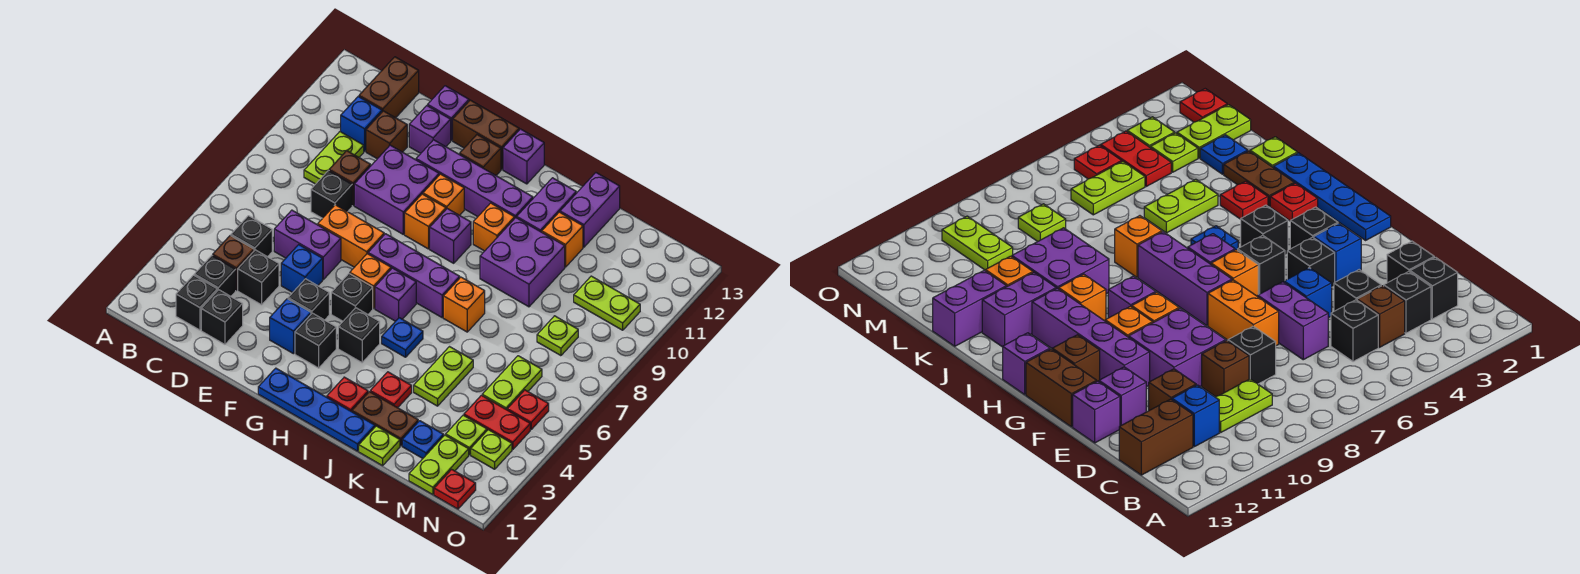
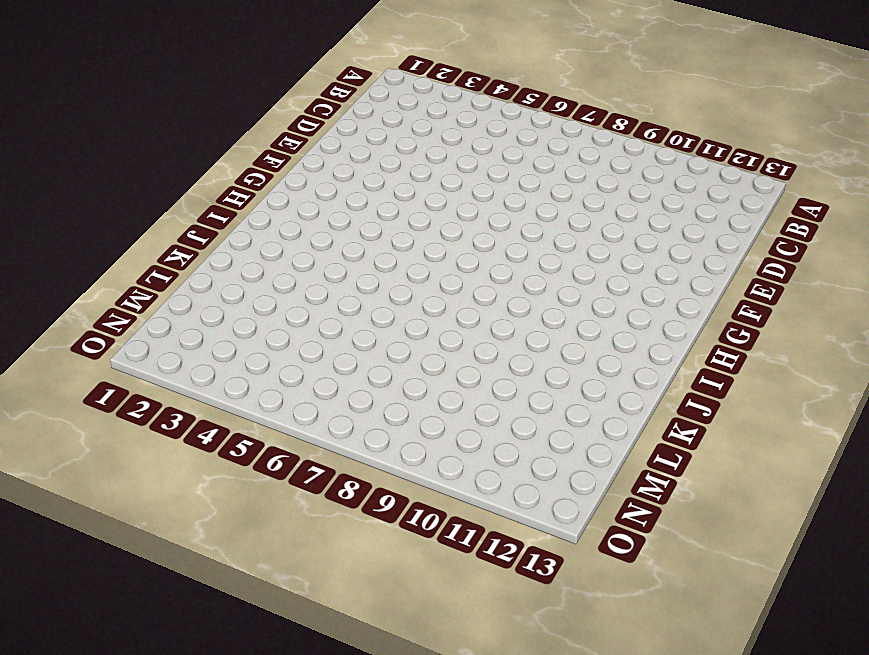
none -> black 1x1 brick [176,275,217,330]
none -> black 1x1 brick [194,255,236,296]
none -> brown 1x1 brick [213,236,254,290]
none -> black 1x1 brick [231,216,272,257]

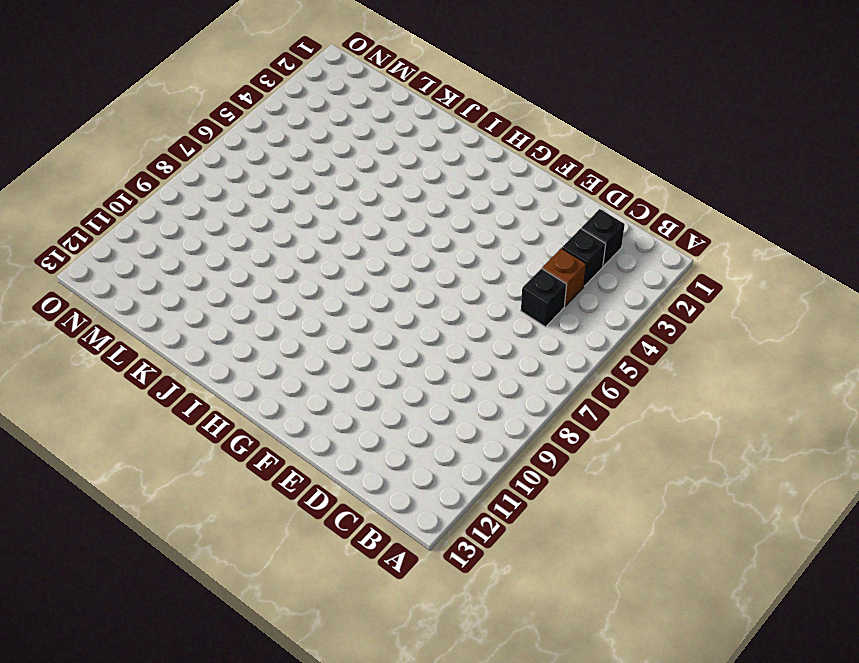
none -> lime 1x2 plate [304,132,364,184]
none -> blue 1x1 brick [341,97,382,151]
none -> brown 1x2 brick [359,57,419,118]
none -> black 1x1 brick [201,290,243,344]

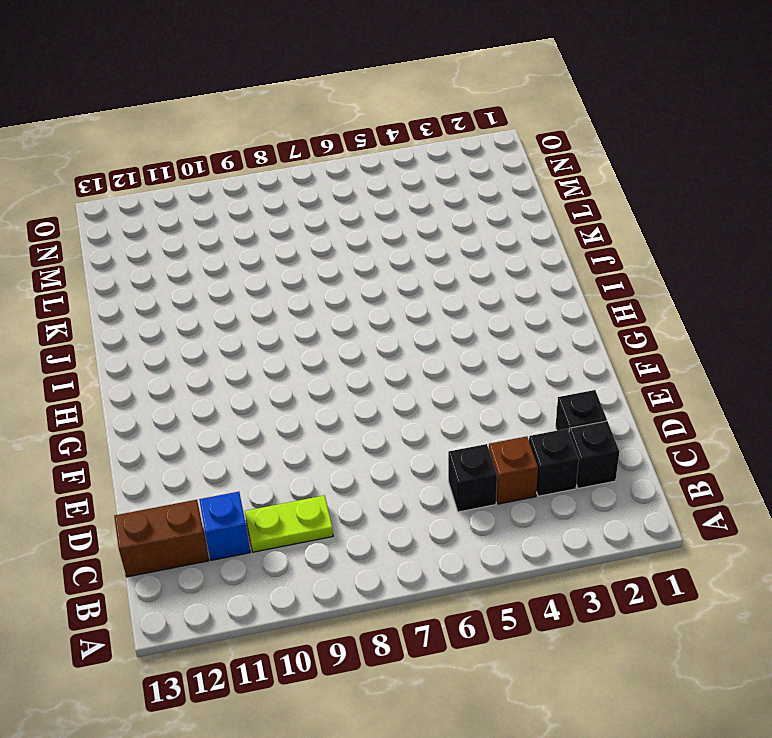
none -> black 1x1 brick [238,250,279,305]
none -> purple 1x2 brick [274,210,341,279]
none -> black 1x1 brick [311,170,352,218]
none -> brown 1x1 brick [329,151,371,205]

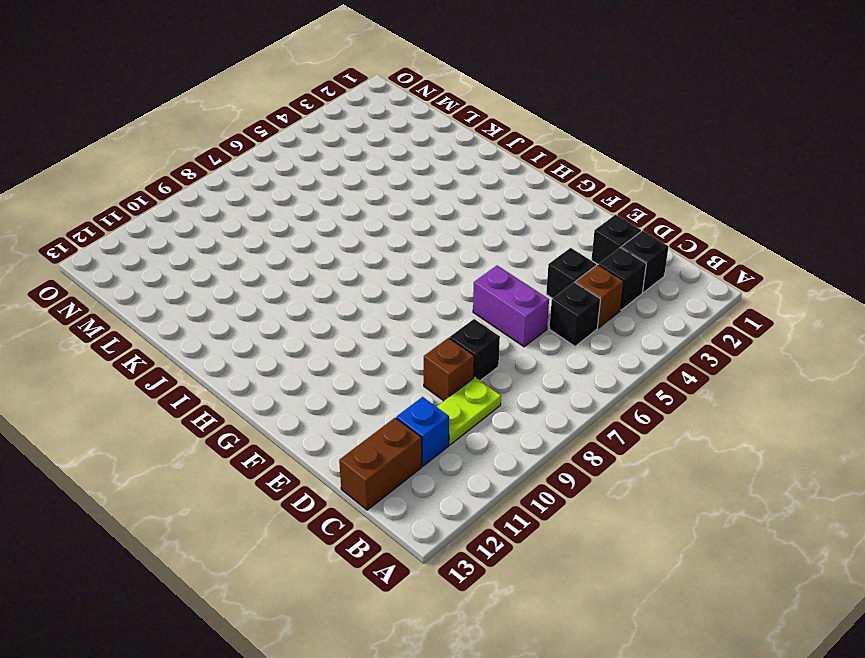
none -> brown 1x1 brick [366,111,407,159]
none -> blue 1x1 brick [281,245,323,292]
none -> orange 1x2 brick [318,205,384,267]
none -> purple 2x2 brick [354,145,439,234]

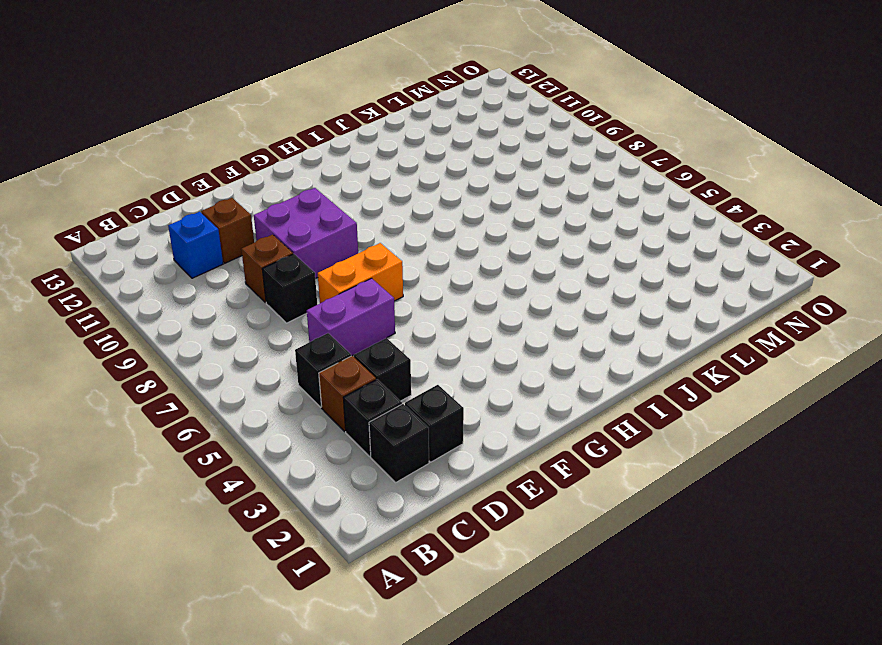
none -> lime 1x2 plate [304,132,364,184]
none -> brown 1x2 brick [359,57,419,118]
none -> blue 1x1 brick [281,245,323,292]
none -> purple 1x1 brick [409,106,451,153]

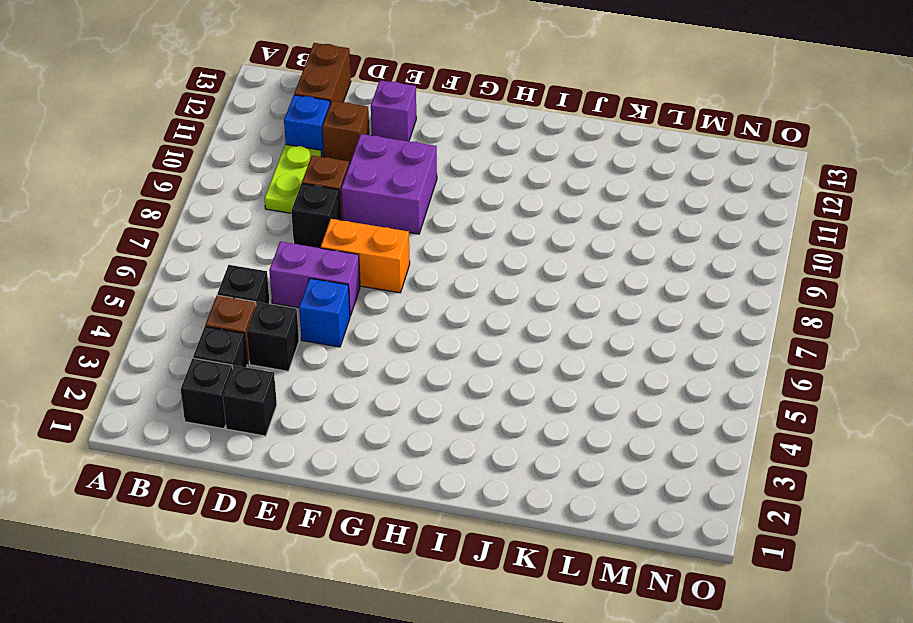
none -> purple 1x1 brick [428,86,469,141]
none -> blue 1x1 brick [270,299,311,354]
none -> black 1x1 brick [288,279,329,320]
none -> purple 1x4 brick [416,140,533,218]

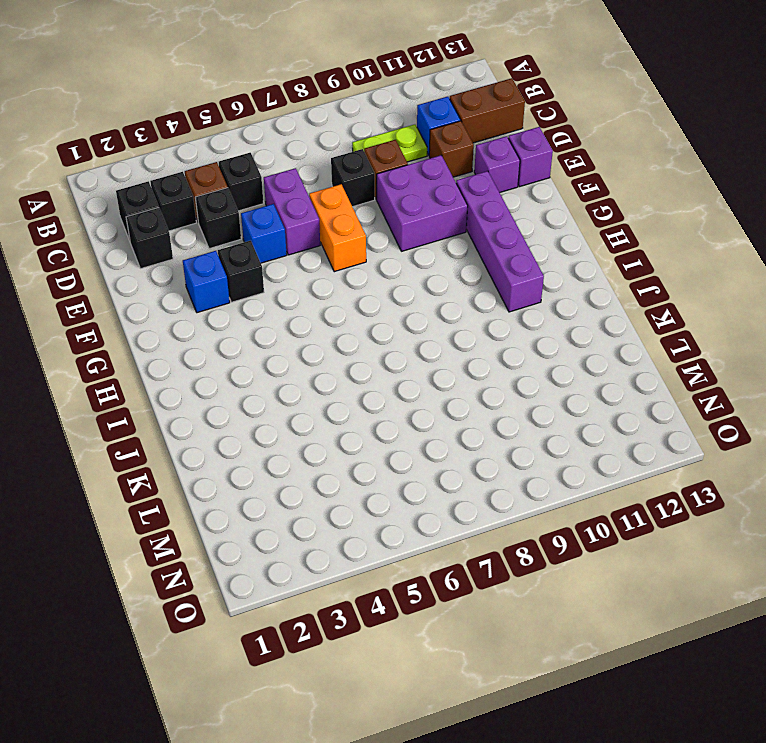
none -> brown 1x2 brick [453,100,519,169]
none -> blue 1x4 plate [258,368,375,451]
none -> black 1x1 brick [295,313,336,368]
none -> black 1x1 brick [331,274,373,321]

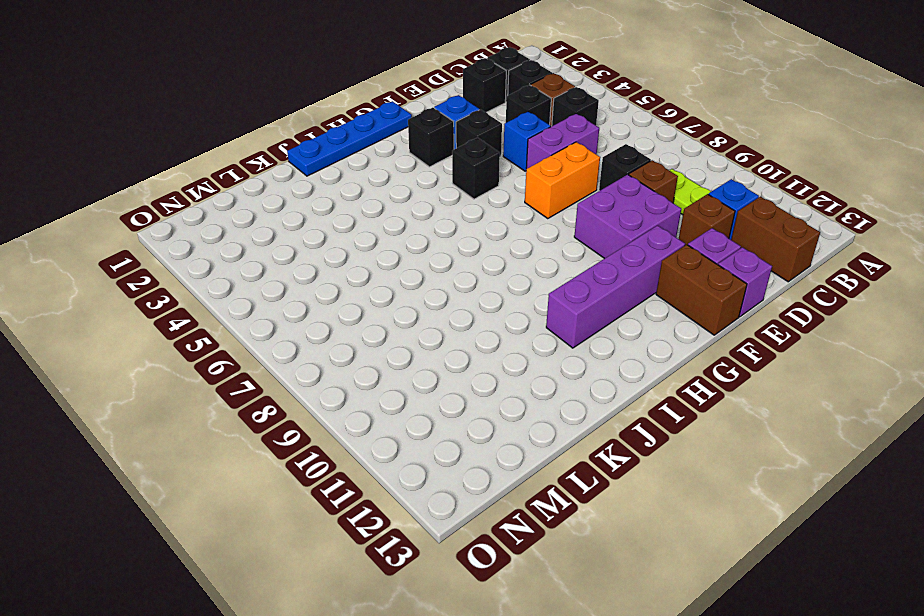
brown 1x2 brick [656,245,747,335] -> brown 1x2 brick turned to [453,100,519,169]
none -> orange 1x1 brick [350,254,391,308]
none -> purple 1x3 brick [368,234,460,317]
none -> orange 1x1 brick [405,194,446,249]
none -> orange 1x1 brick [423,174,464,215]

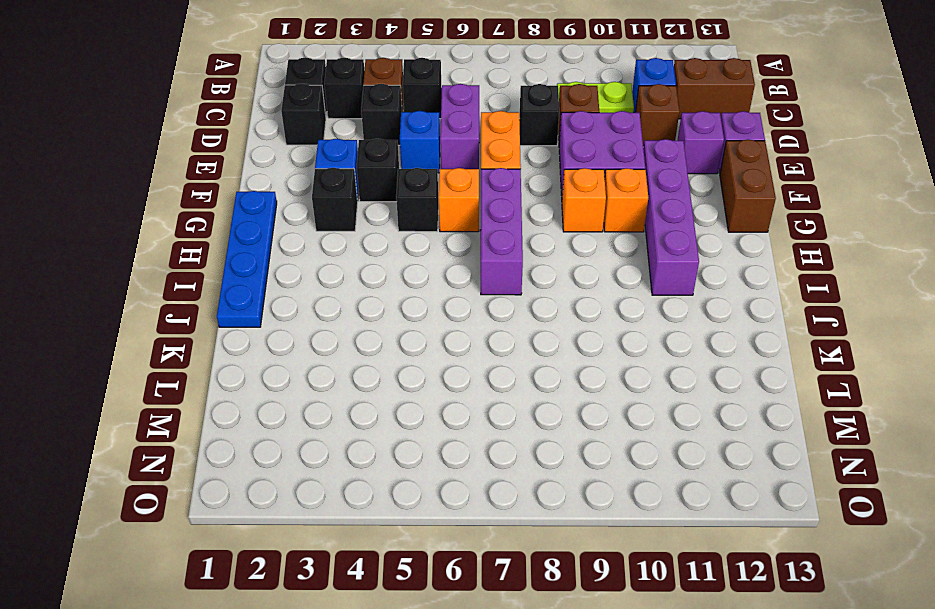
none -> brown 1x1 brick [460,135,501,175]
none -> black 1x1 brick [338,308,380,363]
none -> purple 1x1 brick [375,268,416,321]
none -> purple 1x1 brick [430,209,471,263]

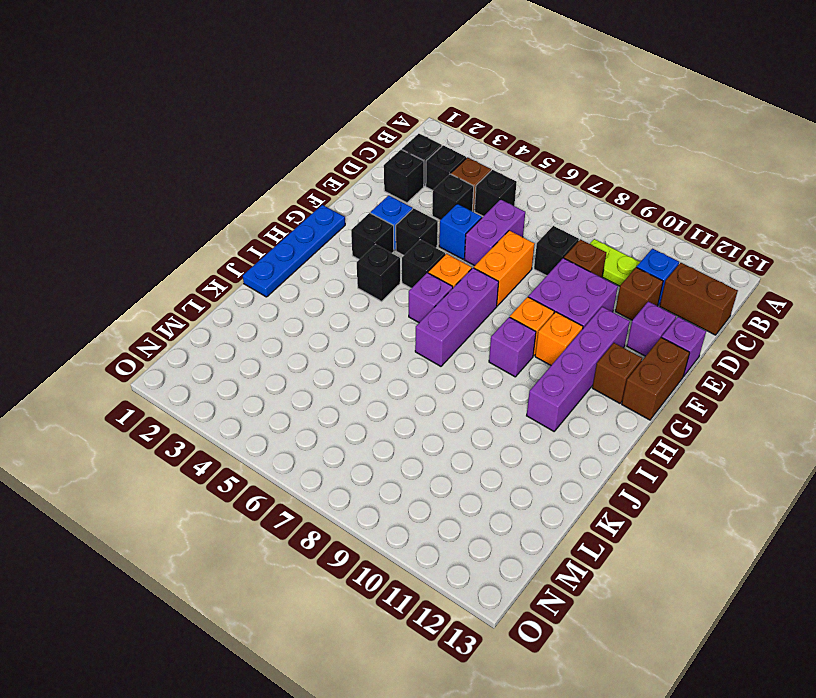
none -> purple 1x1 brick [503,129,544,184]
none -> red 1x1 plate [327,377,368,412]
none -> blue 1x1 plate [382,318,423,357]
none -> orange 1x1 brick [473,203,515,251]

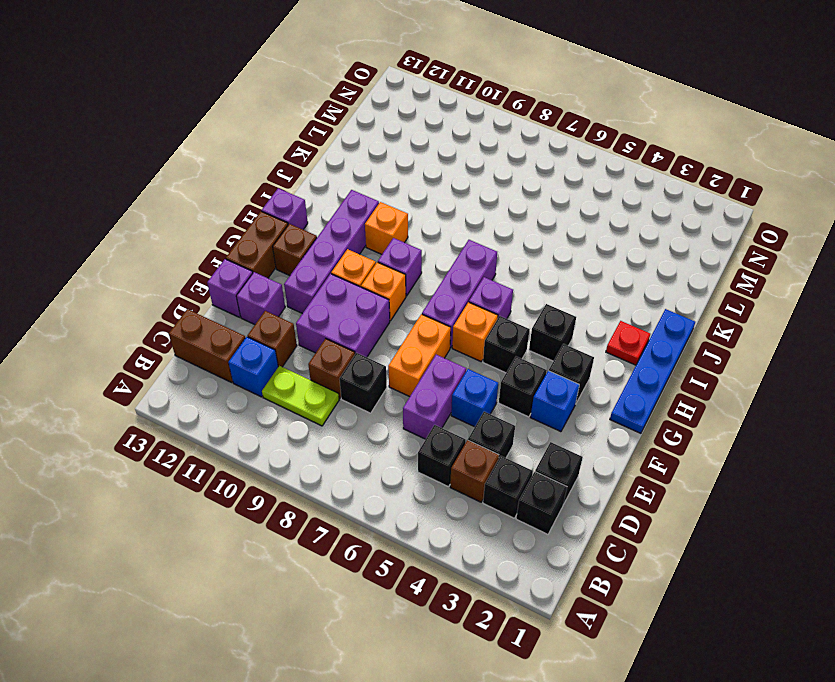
none -> blue 1x1 plate [382,318,423,357]
none -> brown 1x2 plate [352,392,418,446]
none -> red 1x1 plate [370,372,412,408]
none -> orange 1x1 brick [443,277,485,332]

